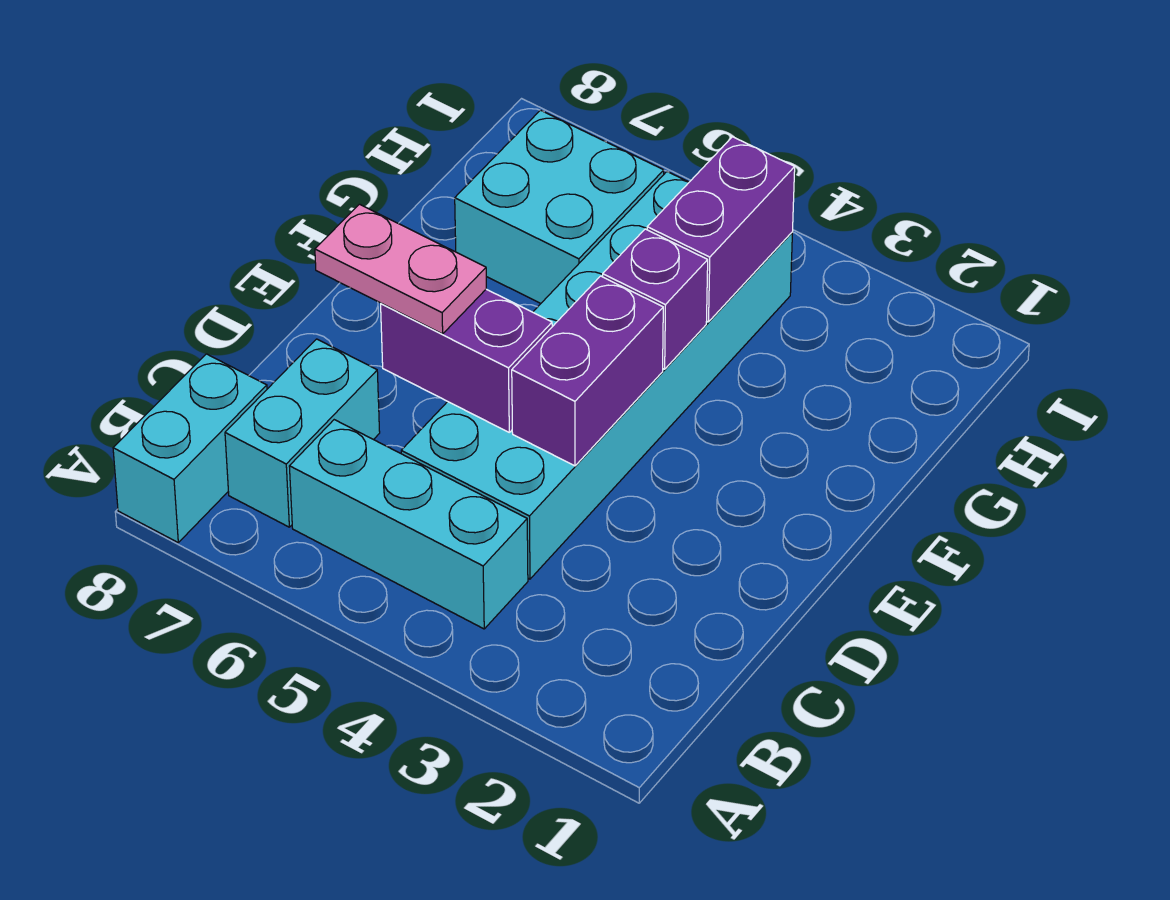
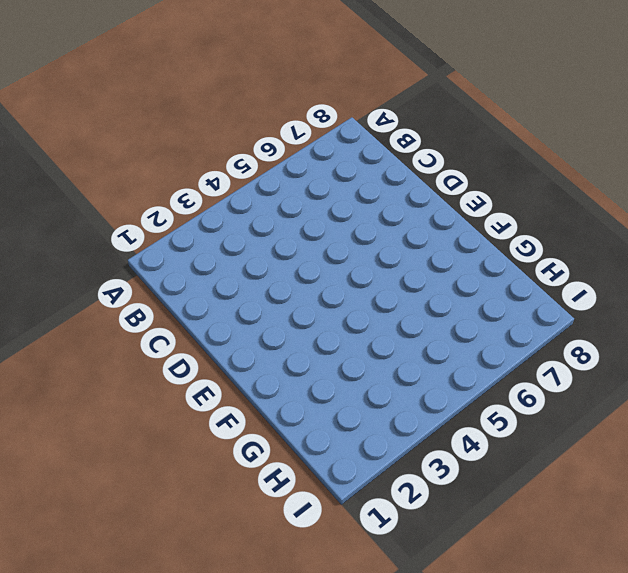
none -> cyan 1x2 brick [113,354,267,542]
none -> cyan 1x3 brick [289,420,528,629]

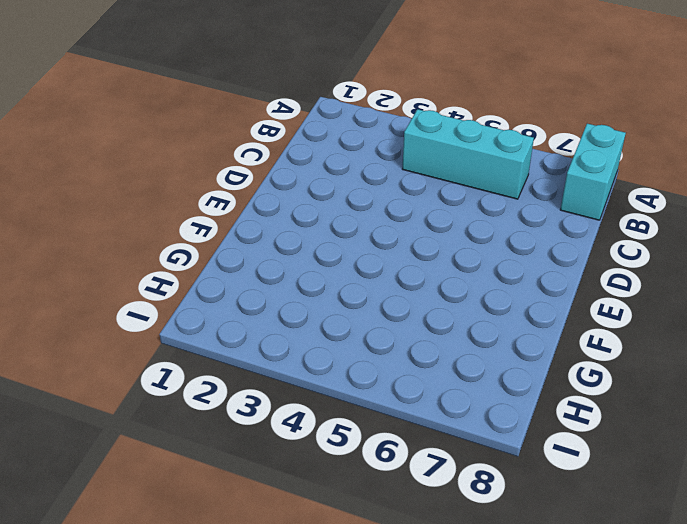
none -> cyan 1x2 brick [225,339,380,527]
none -> cyan 2x6 brick [401,171,792,579]

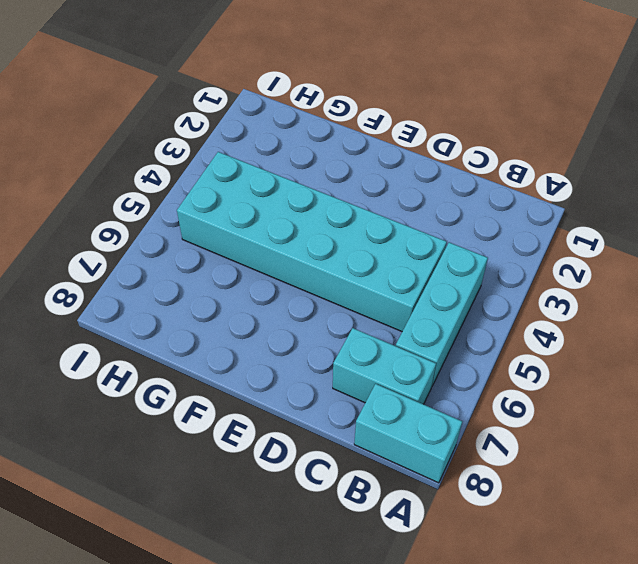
none -> cyan 2x2 brick [455,110,664,303]
none -> purple 1x2 brick [512,276,663,466]

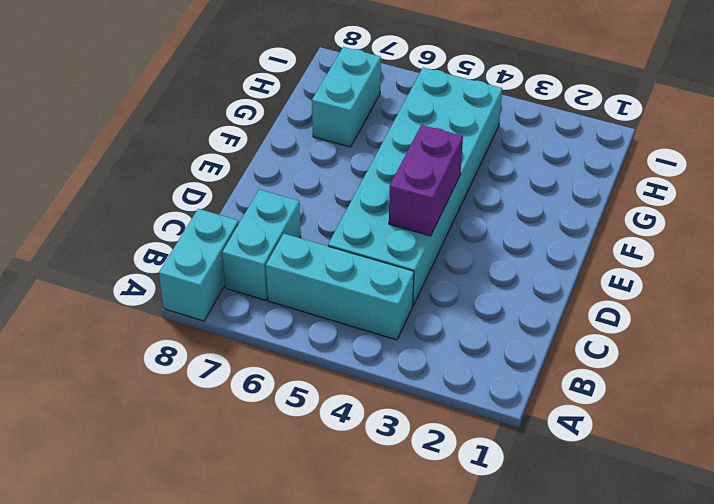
cyan 1x2 brick [312,47,381,147] -> cyan 2x2 brick [455,110,664,303]
none -> purple 1x2 brick [381,289,552,432]
none -> purple 1x1 brick [603,229,708,369]

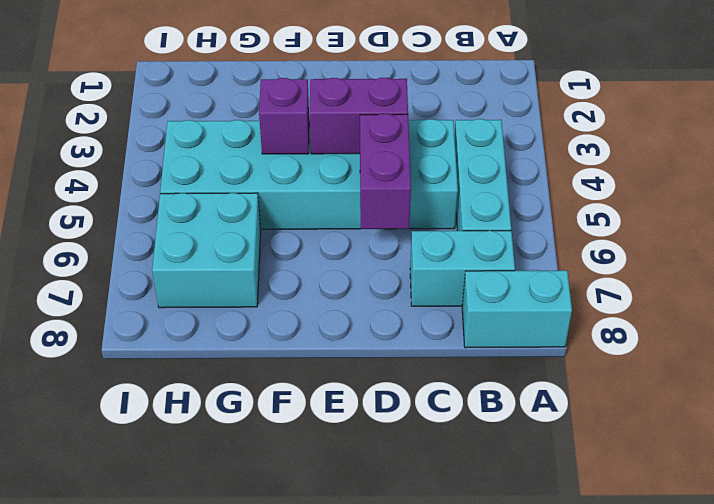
none -> purple 1x2 brick [647,137,795,322]
none -> pink 1x2 plate [315,204,486,334]

